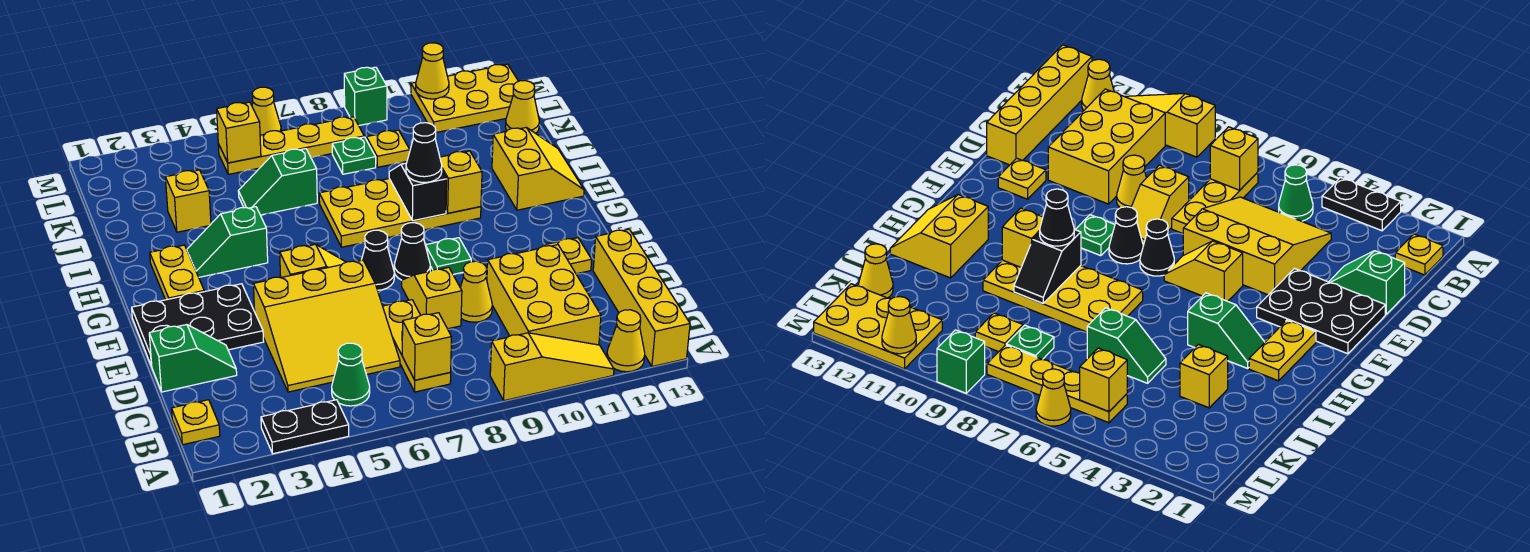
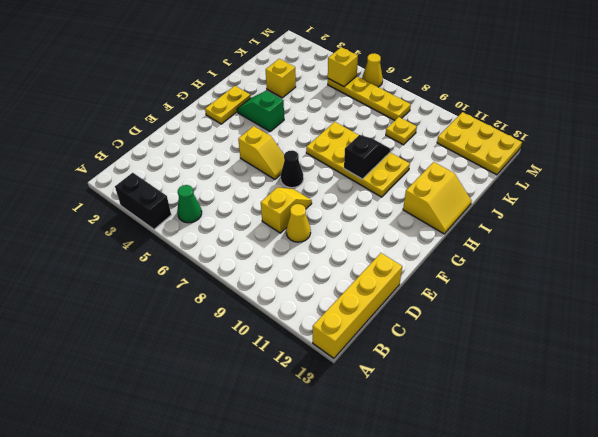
black 1x2 brick [115,173,171,229] -> black 1x2 plate [261,400,349,454]
none -> yellow 1x3 slope [490,333,614,401]
none -> yellow 1x1 cone [607,310,645,372]
none -> yellow 1x1 plate [172,400,220,445]
none -> yellow 1x3 plate [383,300,451,392]

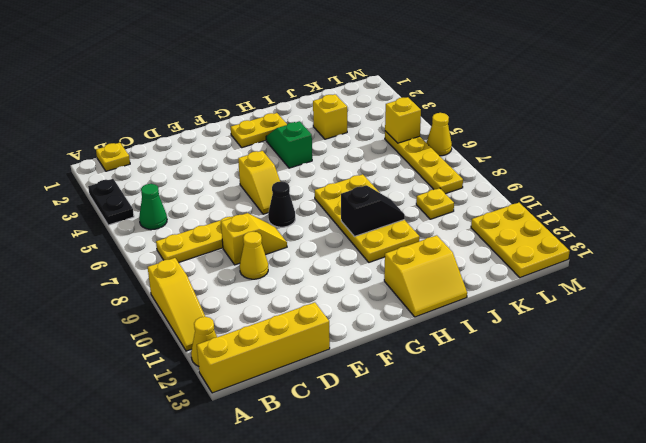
none -> yellow 2x3 brick [487,245,601,345]
none -> yellow 3x3 slope [253,260,400,392]
none -> green 1x2 slope [149,325,237,392]
none -> black 2x3 plate [132,284,264,366]

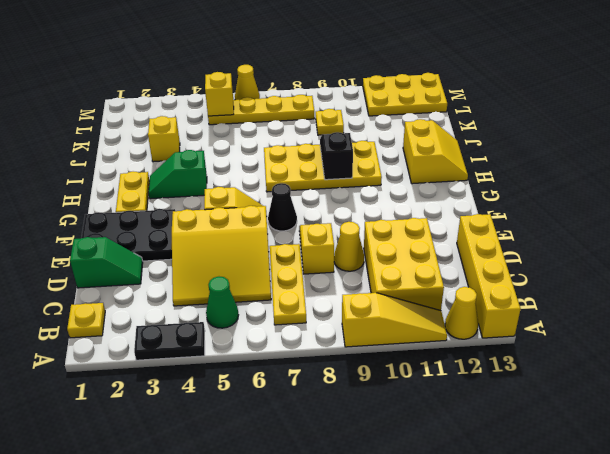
none -> yellow 1x1 plate [545,238,592,274]
none -> black 1x1 cone [394,223,430,280]
none -> green 1x1 plate [425,238,471,274]
none -> green 1x2 slope [238,149,317,215]

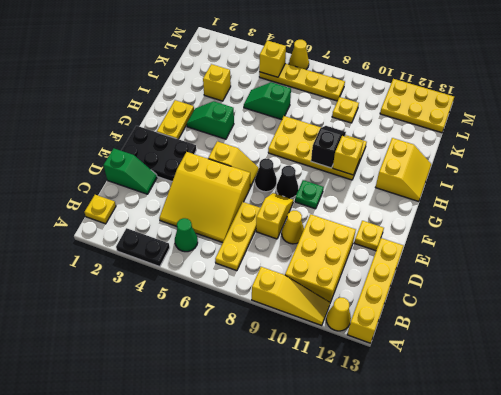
none -> green 1x1 plate [332,137,376,174]
none -> yellow 1x1 cone [505,81,539,133]
none -> green 1x1 brick [344,67,387,125]
none -> yellow 1x1 brick [402,313,451,380]

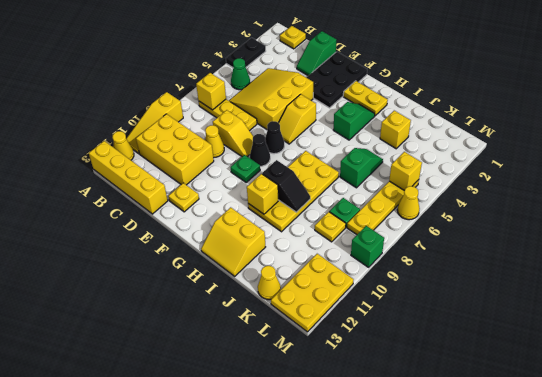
none -> yellow 1x1 cone [416,43,449,99]
none -> black 1x1 cone [406,123,442,183]

